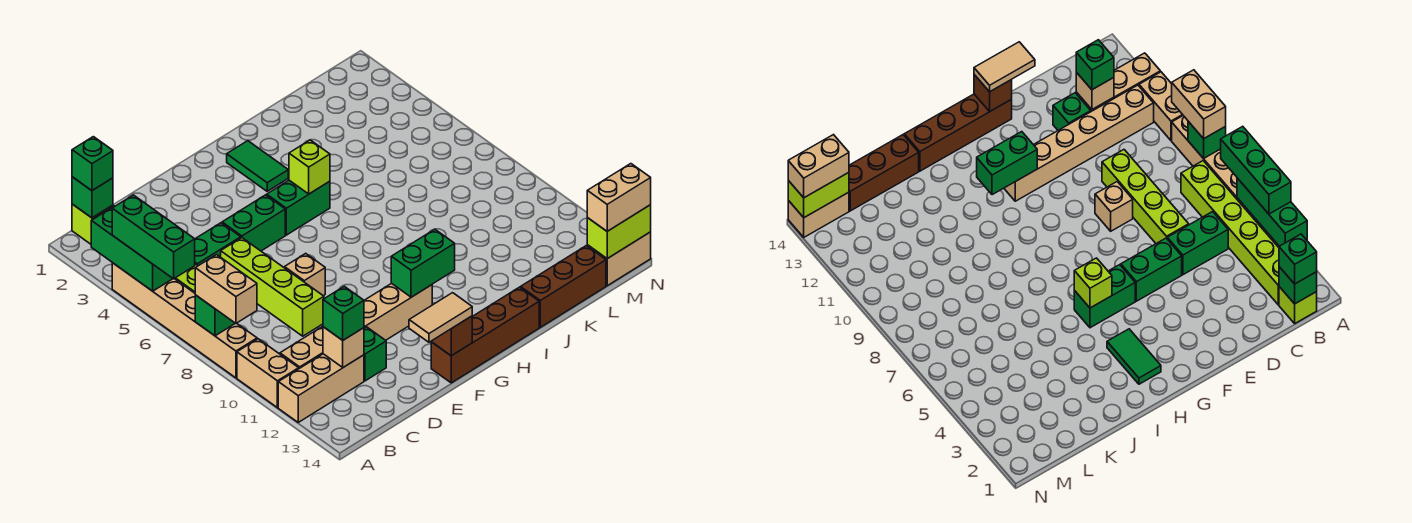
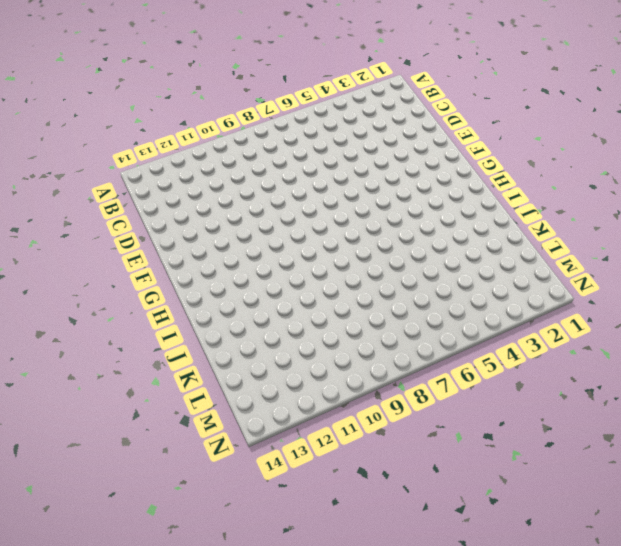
none -> tan 1x6 brick [112,263,257,378]
none -> tan 1x2 brick [237,339,299,408]
none -> tan 1x3 brick [278,354,364,422]
none -> lime 1x1 brick [72,204,113,244]

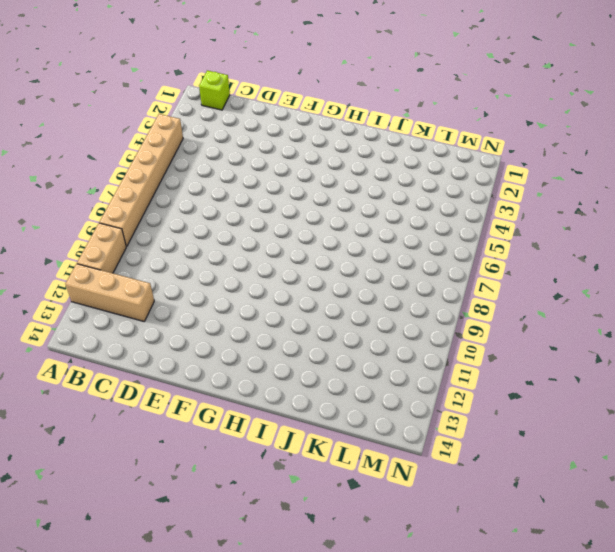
none -> lime 1x6 brick [1181,161,1279,305]
none -> tan 1x6 brick [280,283,432,369]
none -> green 1x2 brick [195,223,241,266]
none -> lime 1x4 brick [221,238,324,336]

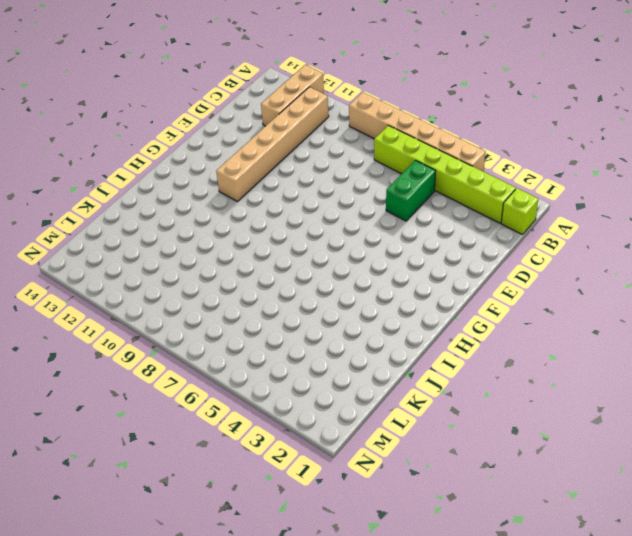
none -> tan 1x2 brick [237,339,299,408]
none -> lime 1x4 brick [221,238,324,336]
none -> green 1x1 brick [364,327,386,381]
none -> green 1x2 brick [222,195,285,251]

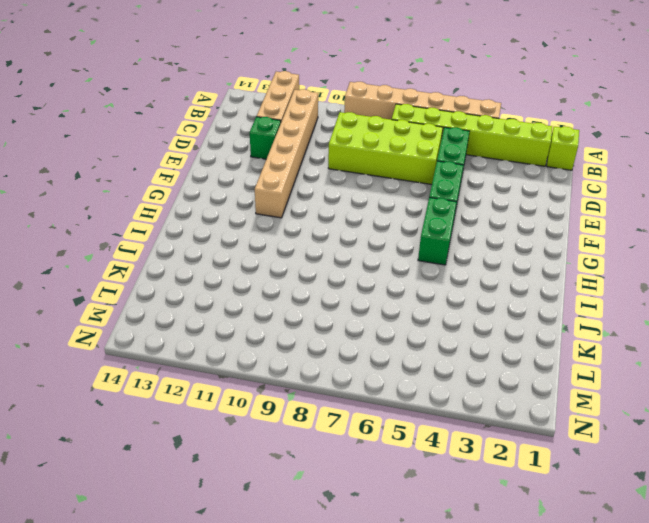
lime 2x4 brick [328,112,443,184] -> lime 1x4 brick [221,238,324,336]
none -> tan 1x2 brick [237,339,299,408]
none -> tan 1x1 brick [284,253,325,296]
none -> brown 1x4 brick [431,287,539,383]
none -> green 1x2 tile [227,141,288,191]

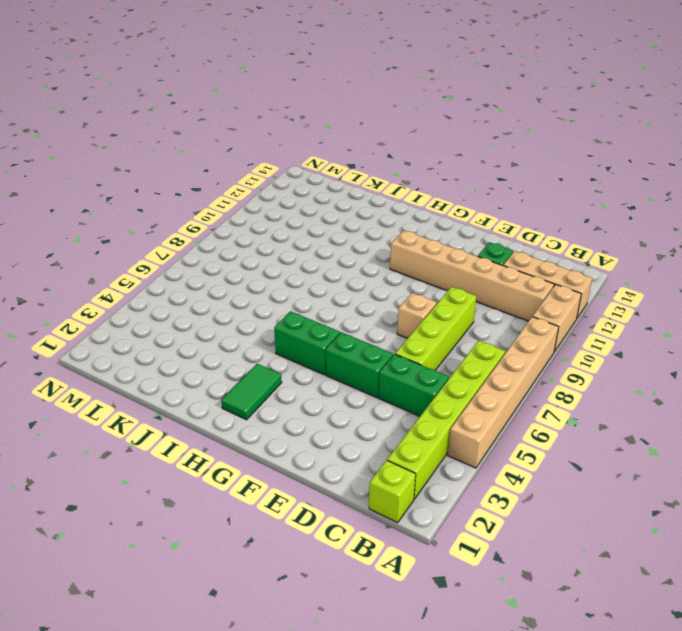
none -> brown 1x4 brick [431,287,539,383]
none -> brown 1x3 brick [521,246,606,327]
none -> tan 1x2 brick [587,232,651,286]
none -> green 1x3 brick [91,207,173,291]

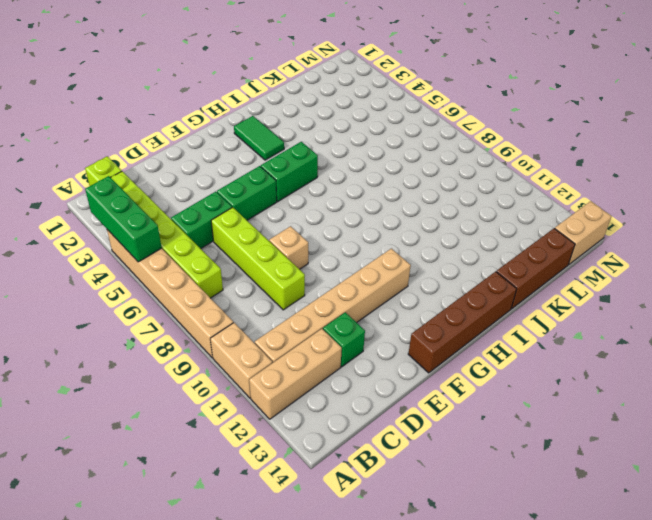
none -> green 1x1 brick [195,295,235,336]
none -> green 1x1 brick [72,177,113,218]
none -> tan 1x1 brick [323,327,364,367]
none -> brown 1x1 brick [431,316,472,356]

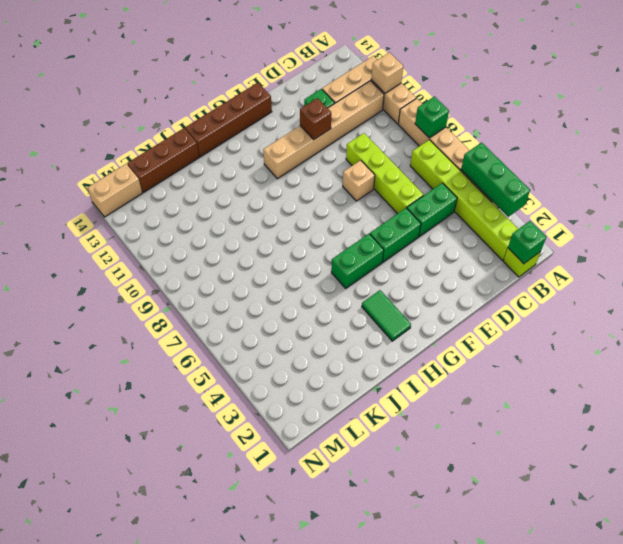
tan 1x1 brick [371,53,403,93] -> tan 1x1 brick moved to [323,327,364,367]
brown 1x1 brick [300,98,331,139] -> brown 1x1 brick moved to [431,316,472,356]
none -> green 1x2 brick [391,229,455,297]
none -> lime 1x1 brick [289,140,330,194]
none -> lime 1x2 brick [587,205,651,259]
none -> green 1x3 brick [112,195,195,279]

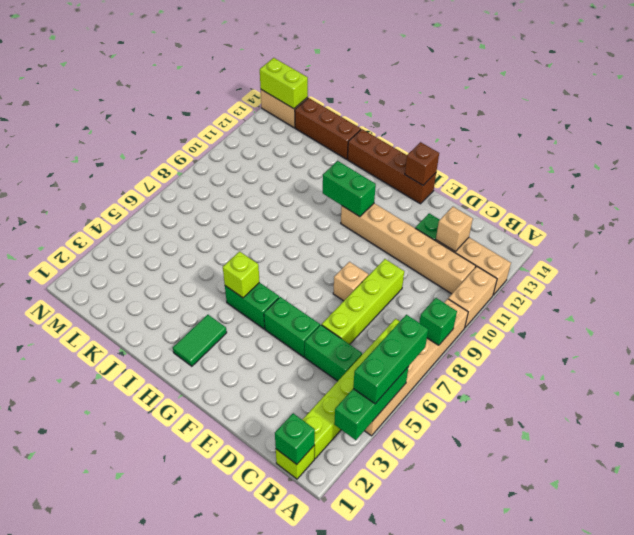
none -> tan 1x2 brick [195,255,257,323]
none -> green 1x1 brick [72,137,113,191]
none -> green 1x1 brick [323,286,364,340]
none -> tan 1x2 tile [409,293,472,342]

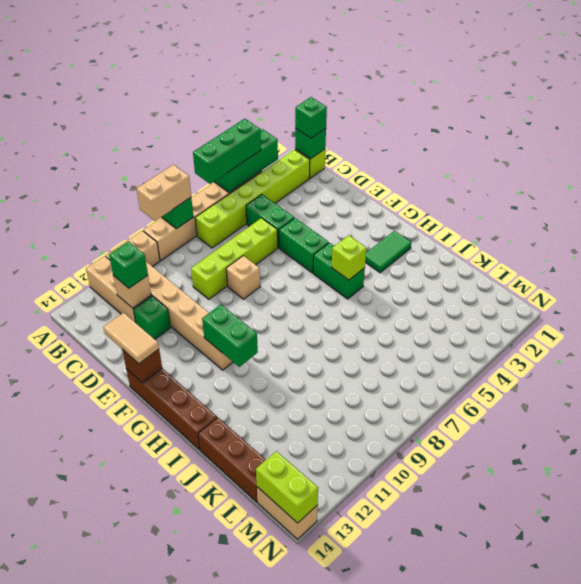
none -> tan 1x2 brick [587,164,651,231]

